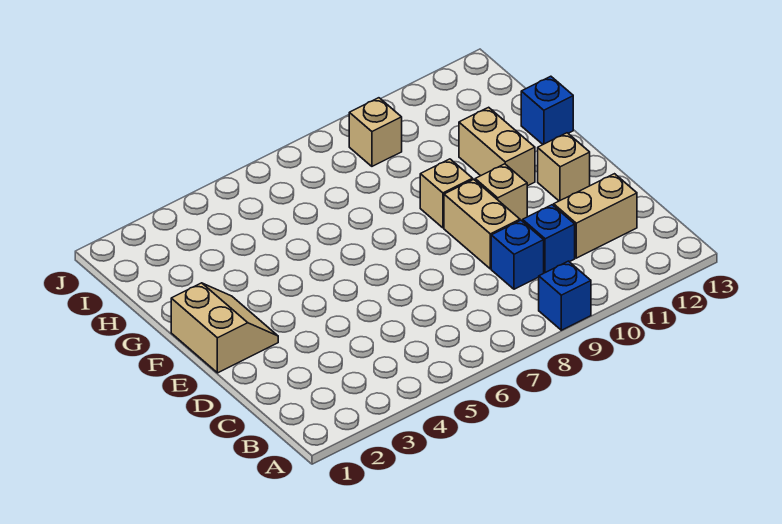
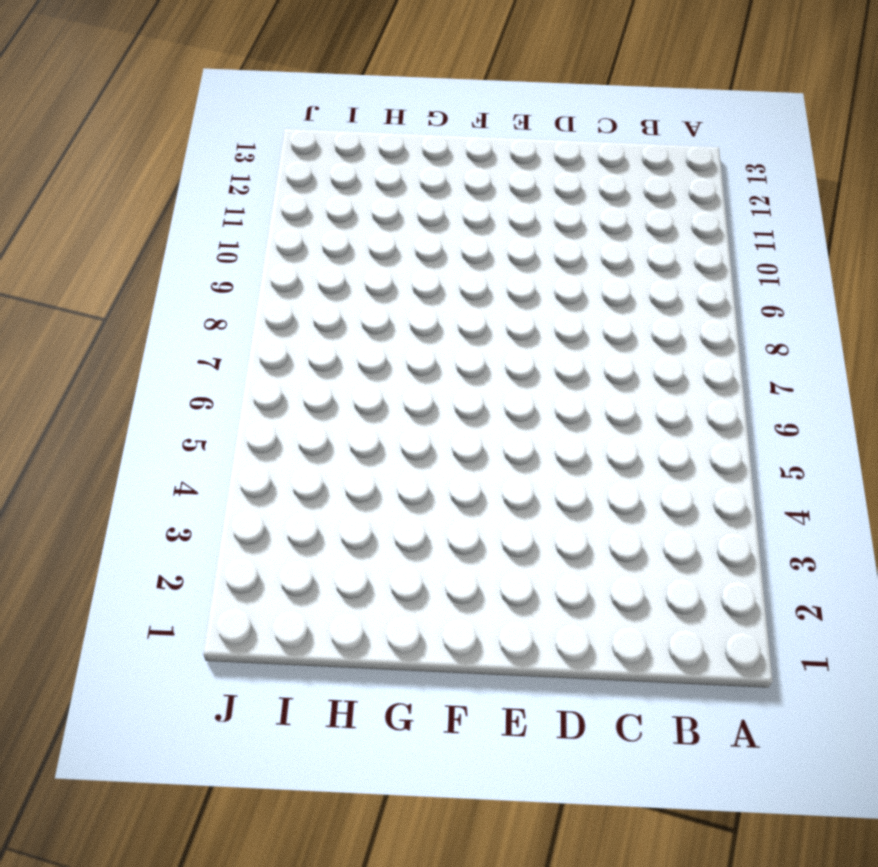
none -> blue 1x1 brick [539,261,591,330]
none -> blue 1x1 brick [491,220,544,289]
none -> blue 1x1 brick [523,205,575,273]

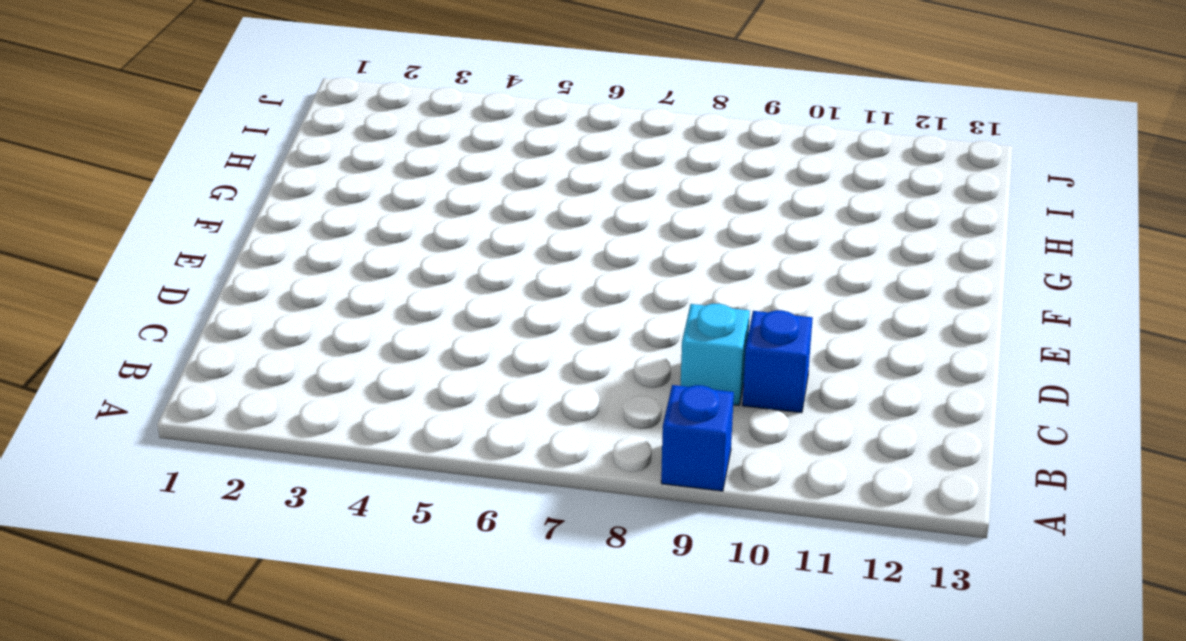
cyan 1x1 brick [681,304,750,405] -> blue 1x1 brick [491,220,544,289]
none -> tan 1x2 brick [554,174,637,258]
none -> tan 1x2 brick [444,179,520,269]
none -> tan 2x2 slope [171,283,278,373]

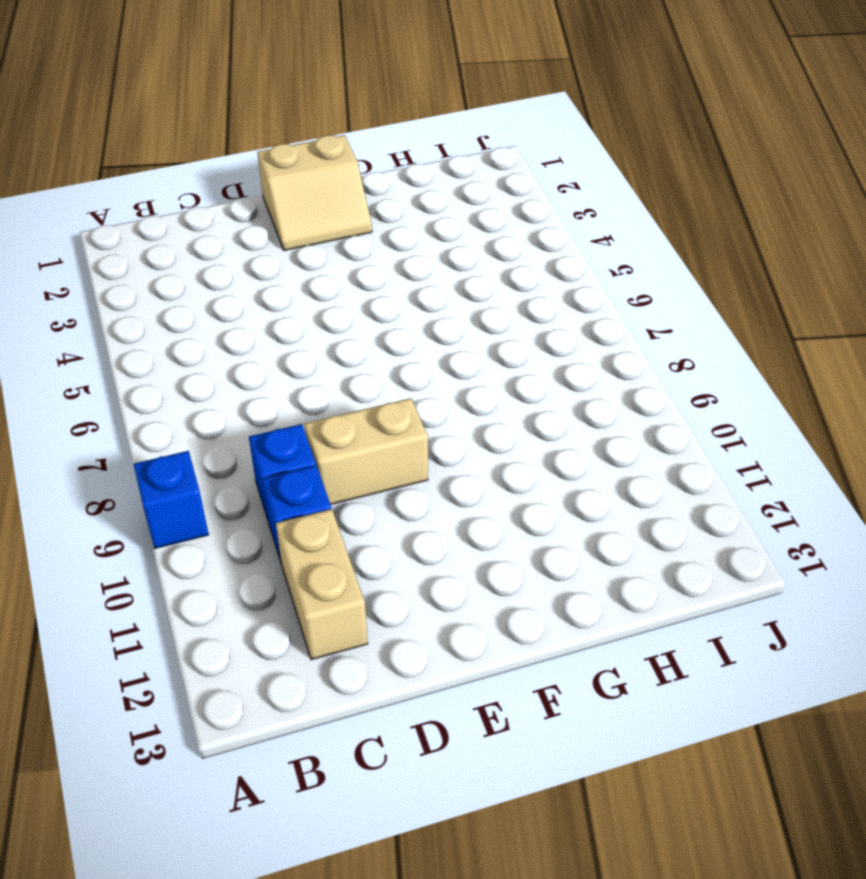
none -> tan 1x1 brick [475,164,527,221]
none -> tan 1x1 brick [538,133,590,201]
none -> tan 1x1 brick [420,159,473,228]

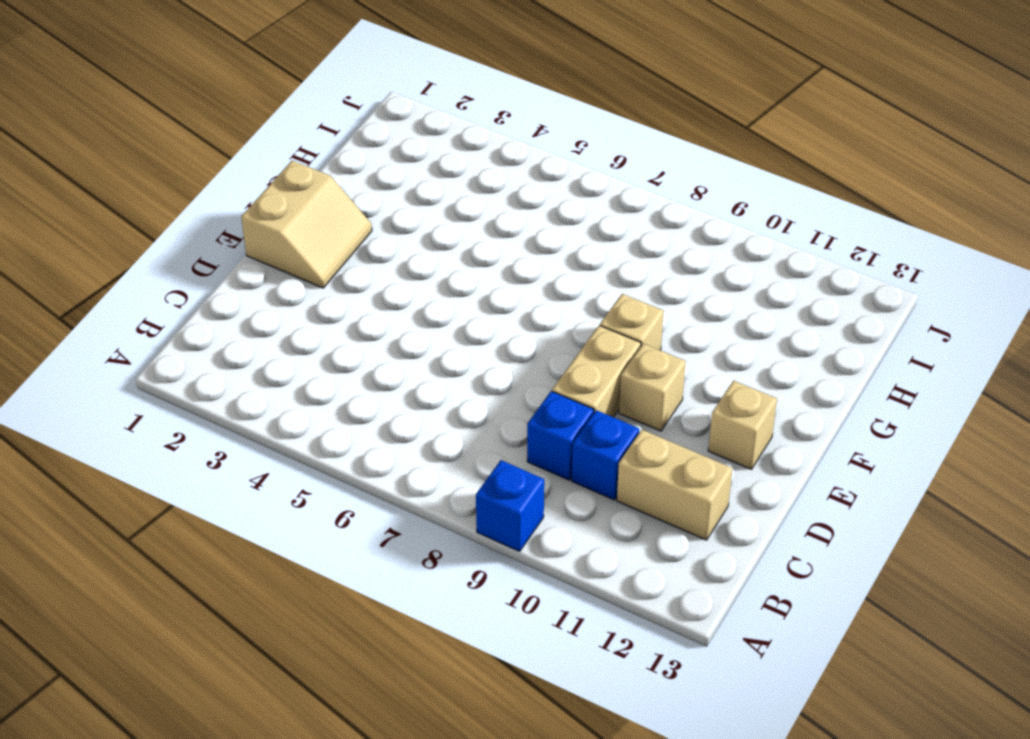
none -> tan 1x2 brick [459,107,535,186]
none -> blue 1x1 brick [521,76,573,144]
none -> tan 1x1 brick [349,98,402,166]

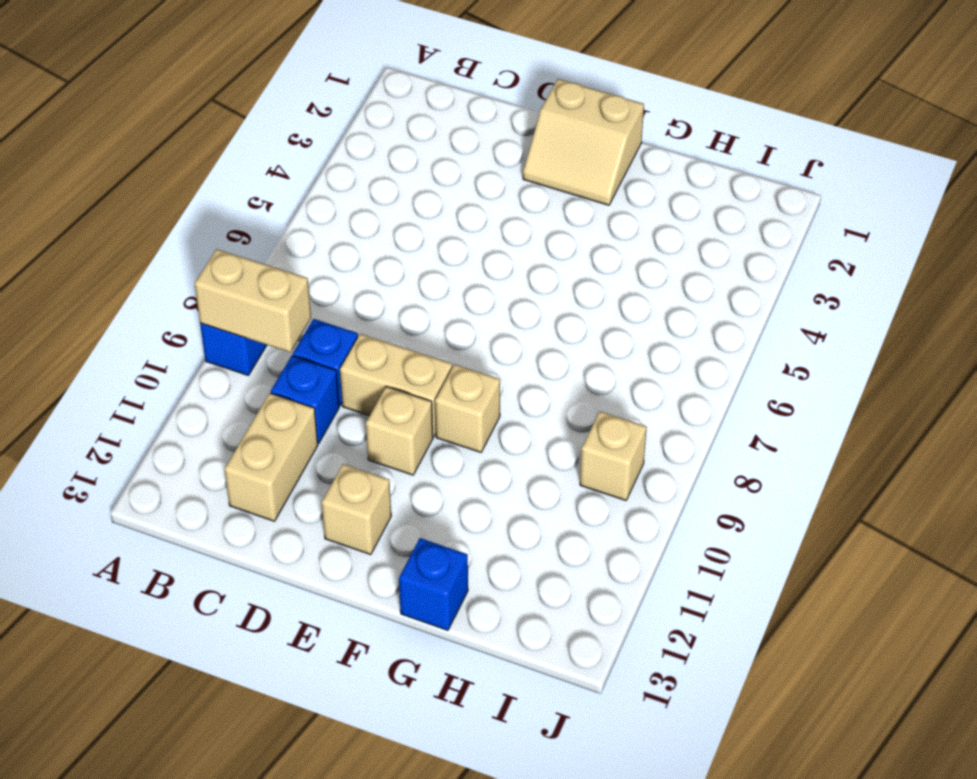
tan 1x2 brick [195,249,311,352] -> tan 1x2 brick moved to [459,107,535,186]

